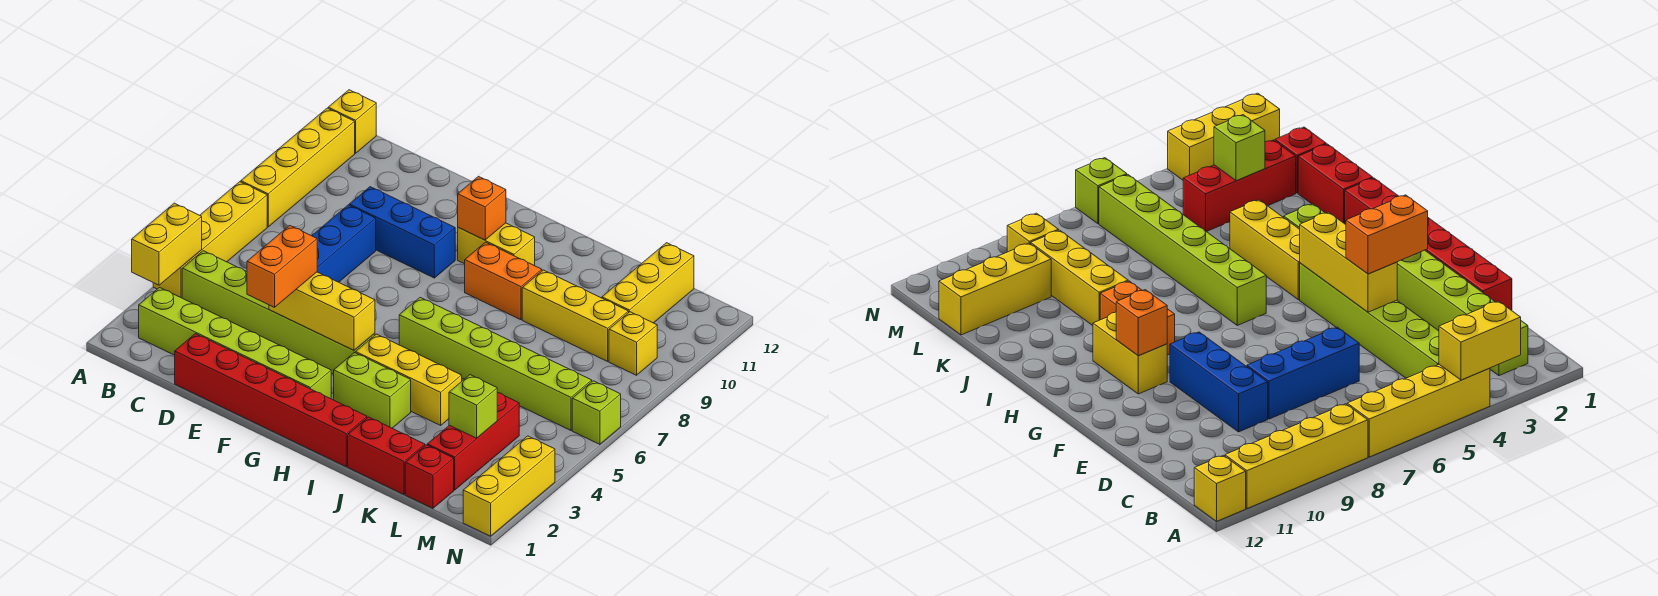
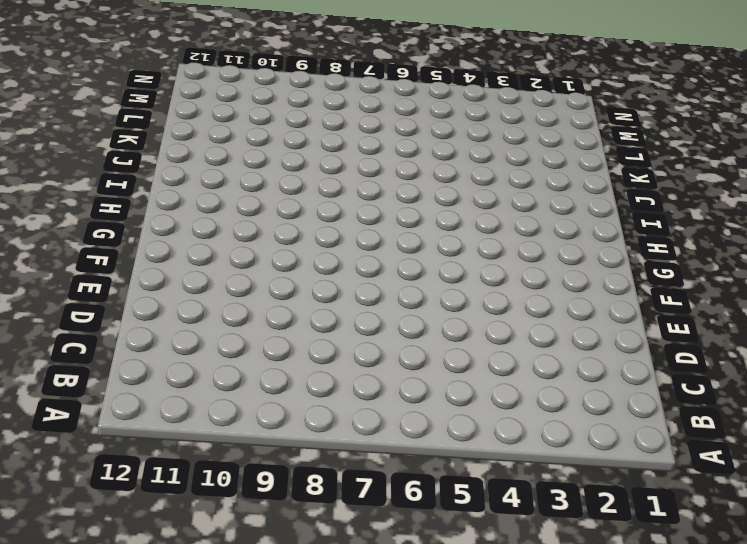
none -> yellow 1x4 brick [153,182,267,298]
none -> yellow 1x4 brick [241,108,355,227]
none -> yellow 1x1 brick [328,90,376,153]

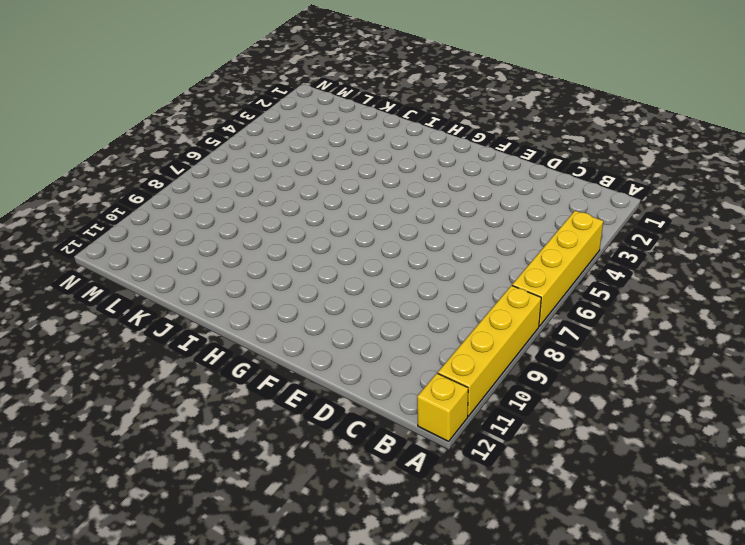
none -> lime 1x6 brick [139,288,331,399]
none -> lime 1x6 brick [182,251,375,374]
none -> red 1x6 brick [175,334,367,467]

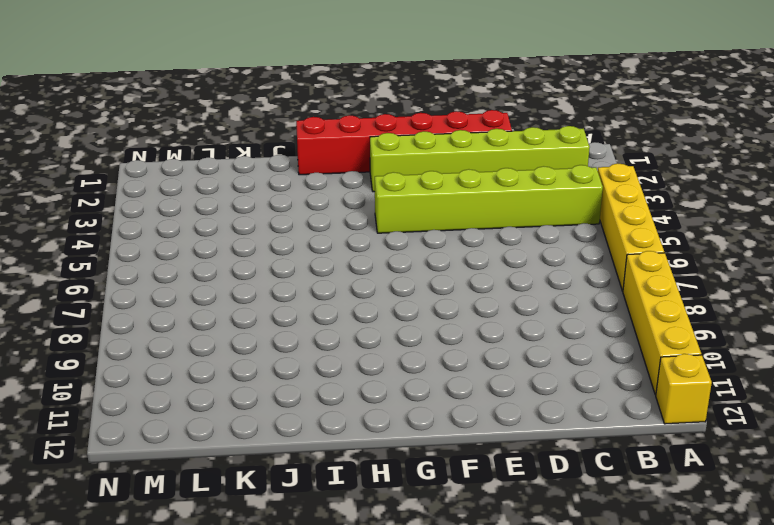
none -> blue 1x3 brick [312,205,376,282]
none -> blue 1x3 brick [349,187,455,278]
none -> yellow 1x2 brick [458,223,535,266]

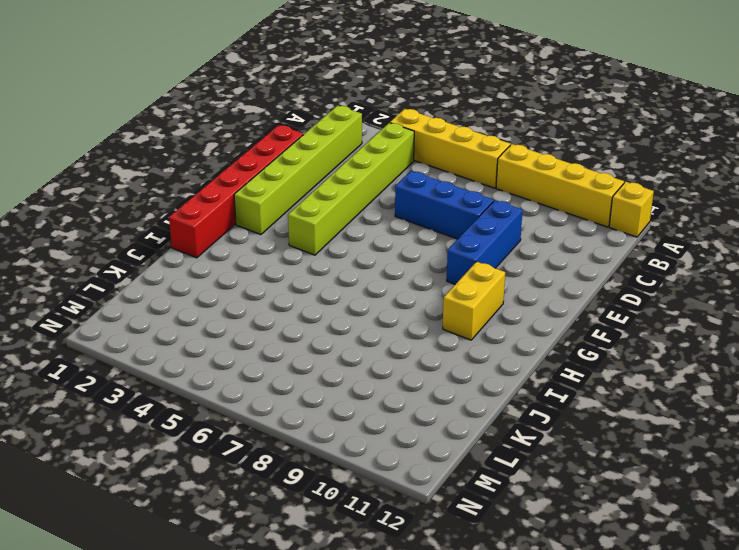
none -> lime 1x2 brick [334,353,411,428]
none -> yellow 1x3 brick [356,334,462,425]
none -> lime 1x6 brick [399,298,592,430]

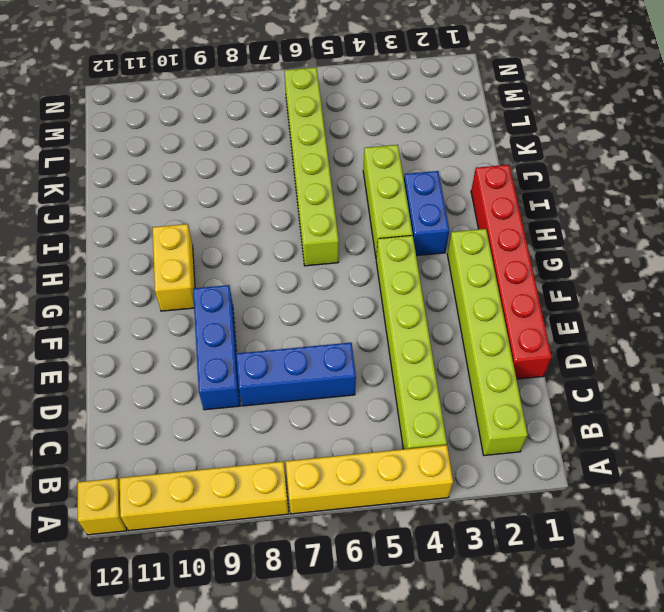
blue 1x2 brick [404,171,449,256] -> lime 1x2 brick [334,353,411,428]
lime 1x3 brick [363,145,413,256] -> yellow 1x3 brick [356,334,462,425]
none -> orange 1x2 brick [465,242,542,320]
none -> red 1x2 brick [348,417,425,494]
none -> yellow 1x3 brick [522,270,628,361]

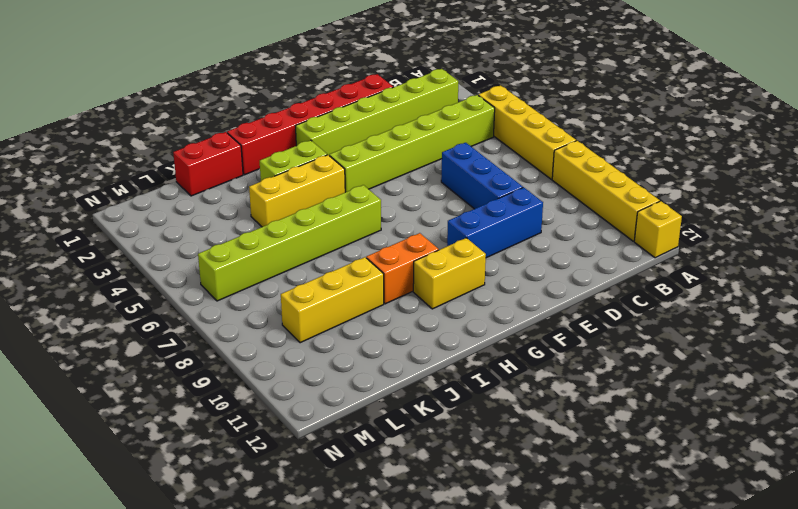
none -> red 1x1 brick [405,445,454,508]
none -> red 1x3 brick [427,392,519,490]
none -> yellow 1x3 brick [602,243,694,323]

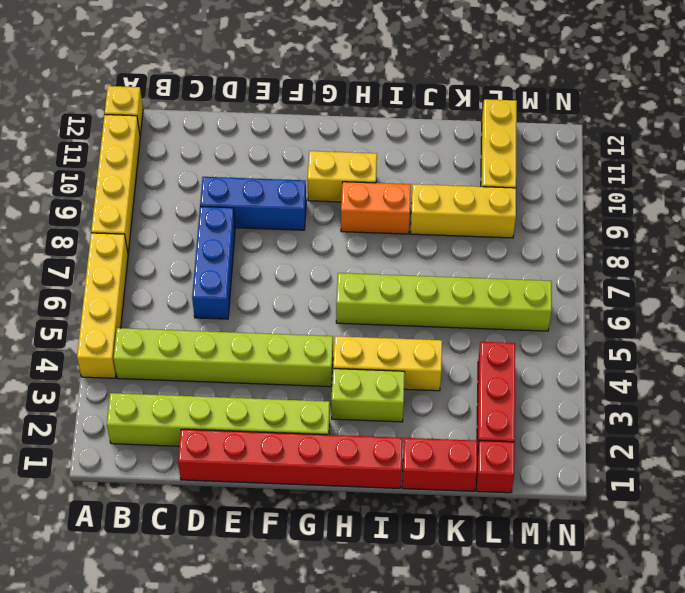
none -> yellow 1x1 brick [609,312,657,375]
none -> yellow 1x3 brick [463,436,555,536]
none -> lime 1x1 brick [572,381,621,444]

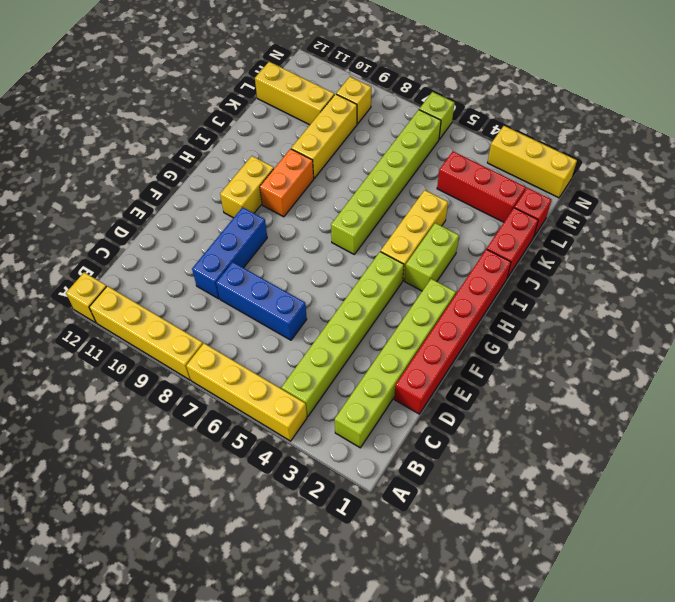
none -> yellow 1x2 brick [132,203,202,285]
none -> yellow 1x3 brick [269,272,375,350]
none -> orange 1x1 brick [458,177,506,240]

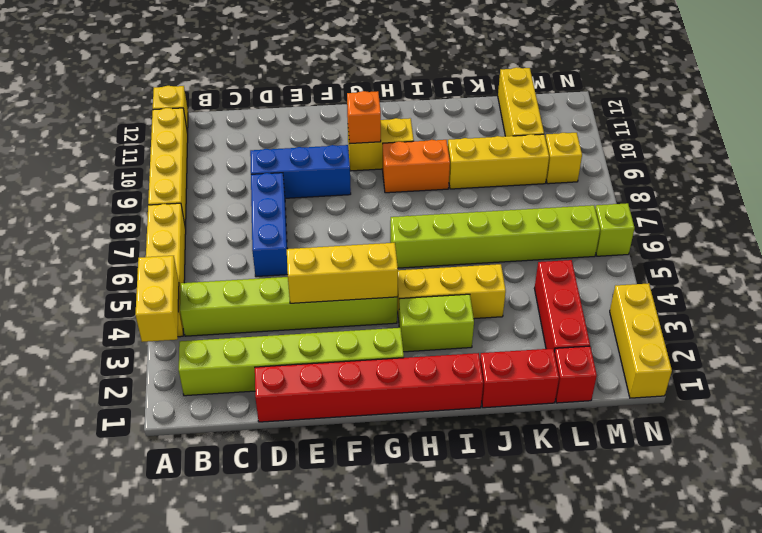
none -> lime 1x1 brick [449,375,497,438]
none -> orange 1x2 brick [247,226,317,307]

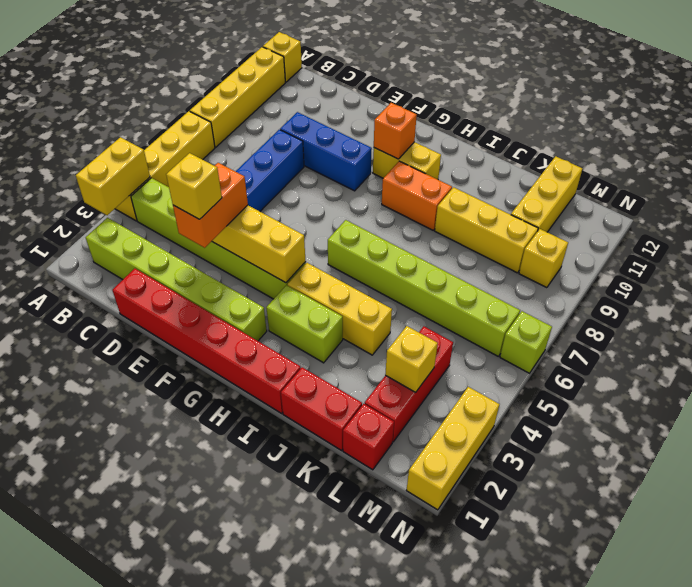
yellow 1x1 brick [166,153,222,219] -> none
yellow 1x1 brick [385,326,438,392] -> lime 1x1 brick [449,375,497,438]

